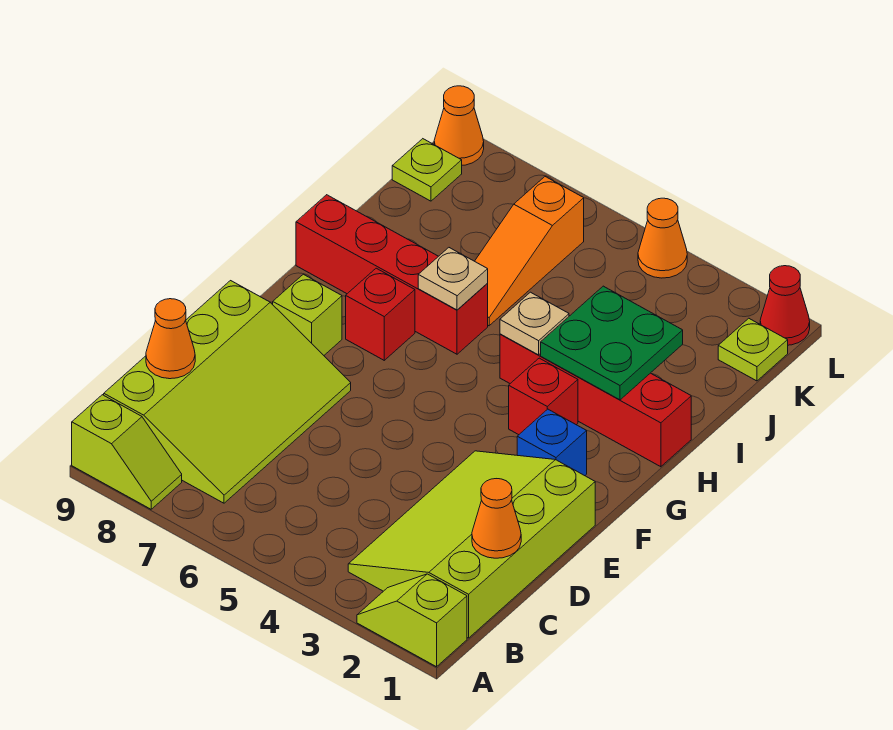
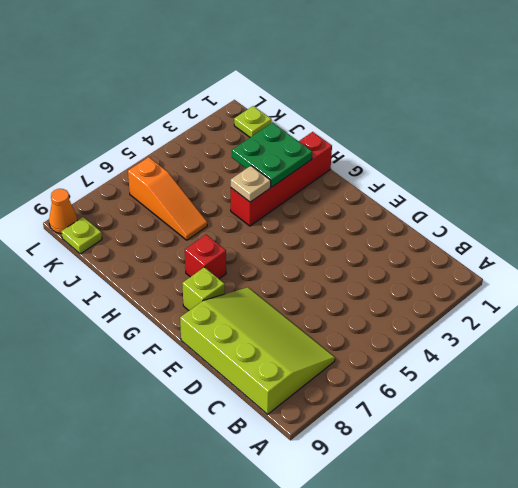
none -> lime 1x2 slope [357,574,467,667]
none -> lime 1x2 slope [72,395,182,509]
none -> lime 3x4 slope [348,451,595,638]

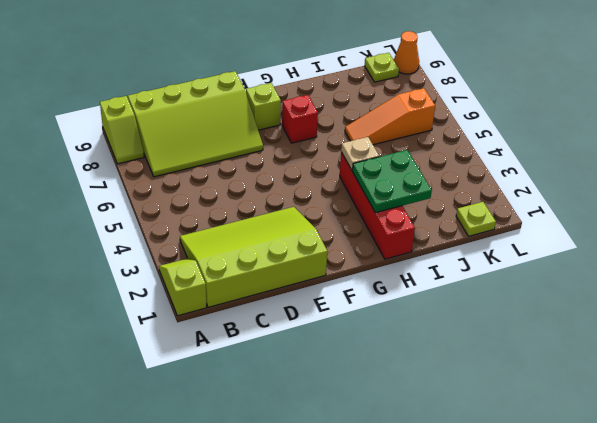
none -> blue 1x1 brick [517,409,587,476]
none -> red 1x1 brick [509,358,578,435]
none -> red 1x4 brick [296,195,488,354]

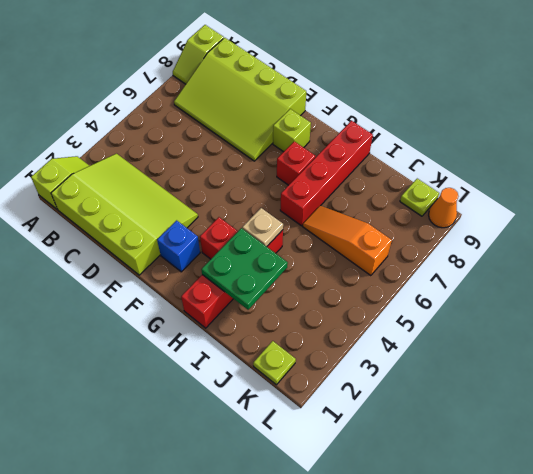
none -> red 1x1 cone [760,266,810,345]
none -> orange 1x1 cone [638,198,687,278]
none -> orange 1x1 cone [472,479,521,558]

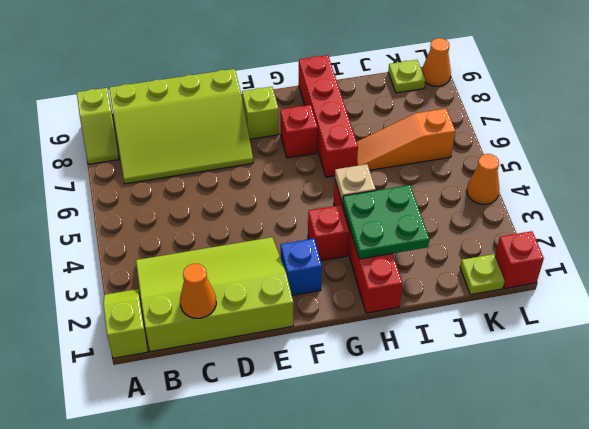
red 1x1 brick [495,231,544,289] -> red 1x1 cone [760,266,810,345]
none -> orange 1x1 cone [146,299,195,379]
none -> tan 1x1 plate [418,248,488,310]

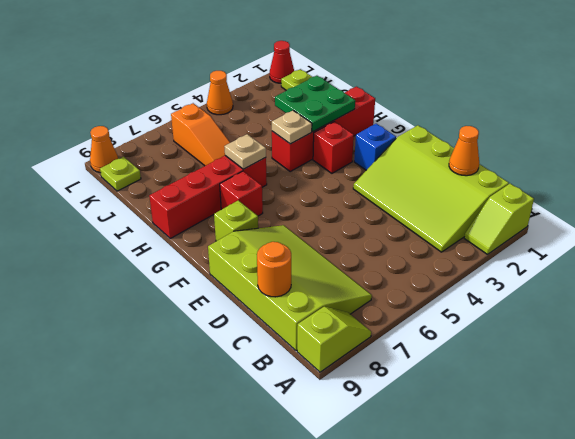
orange 1x1 round brick [257,242,291,297] -> orange 1x1 cone [146,299,195,379]

